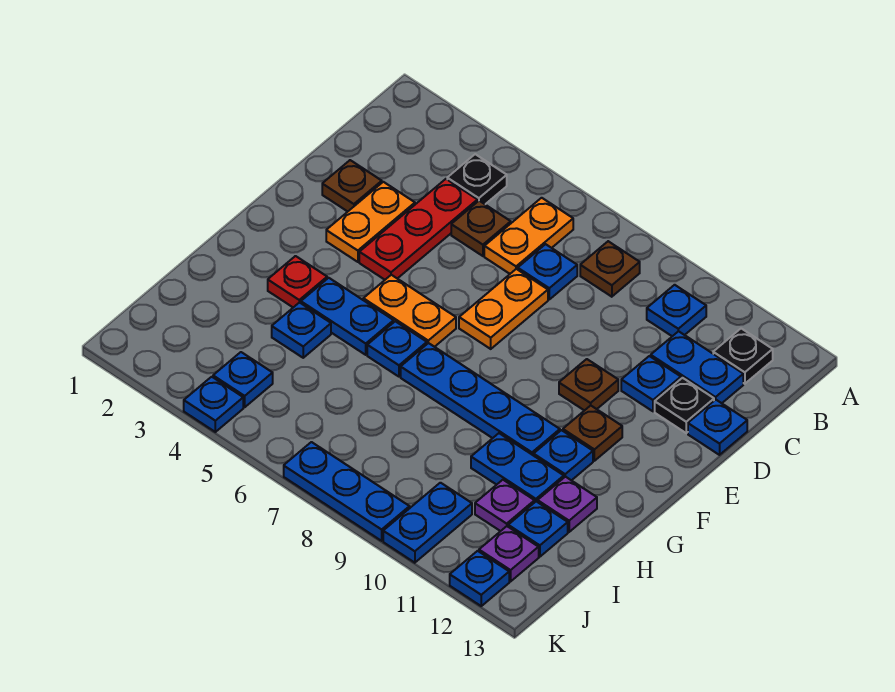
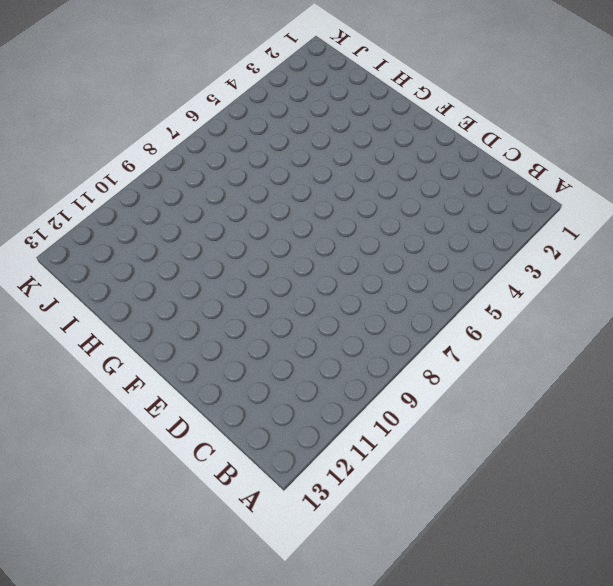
none -> black 1x1 plate [447,154,507,204]
none -> orange 1x2 plate [484,198,573,274]
none -> brown 1x1 plate [580,241,640,297]
none -> blue 1x1 plate [647,285,706,336]

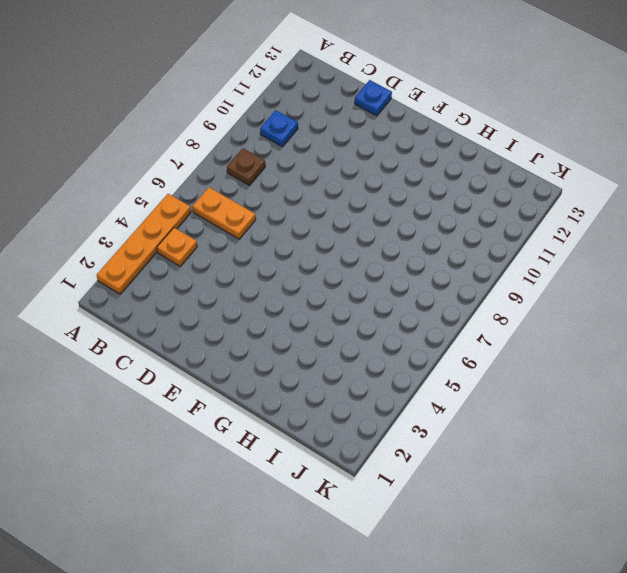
orange 1x4 plate [97,194,191,294] -> none
orange 1x1 plate [157,228,197,266] -> black 1x1 plate [447,154,507,204]
none -> black 1x1 plate [713,328,773,384]
none -> red 1x3 plate [359,179,478,280]
none -> brown 1x1 plate [451,201,511,256]
none -> blue 1x1 plate [518,244,577,299]

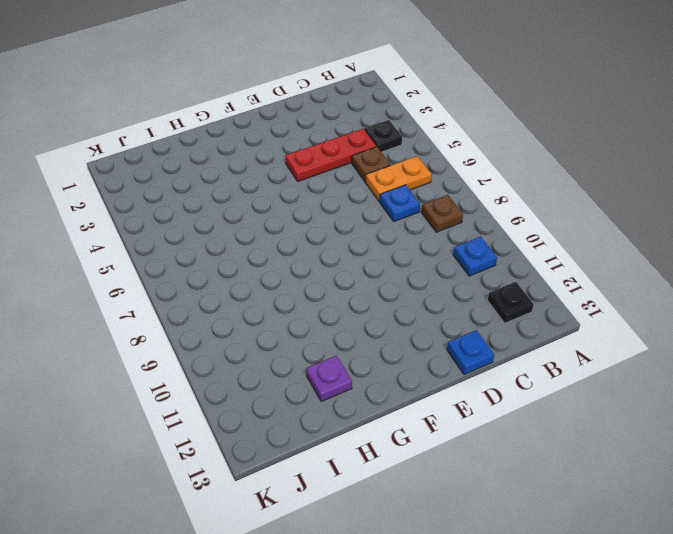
none -> blue 1x2 plate [651,331,743,403]
none -> brown 1x1 plate [322,160,382,211]
none -> orange 1x2 plate [326,182,415,262]
none -> orange 1x2 plate [459,269,548,349]

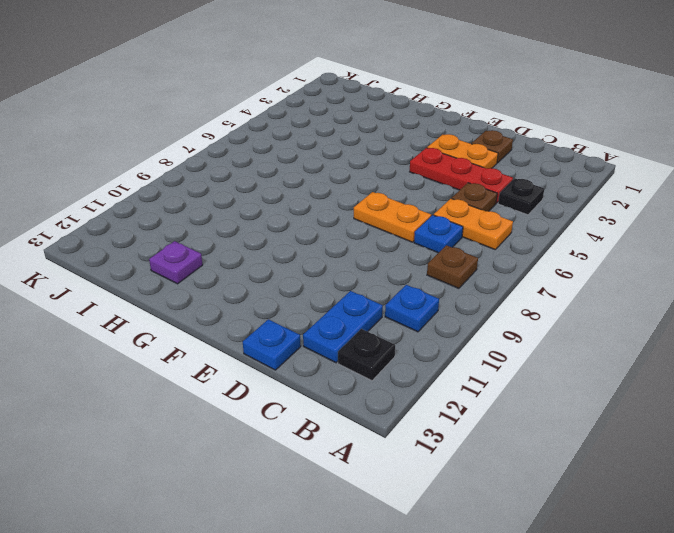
none -> blue 1x1 plate [621,356,681,411]
none -> black 1x1 plate [655,378,714,433]
none -> brown 1x1 plate [559,359,618,411]
none -> orange 1x2 plate [363,275,456,347]

